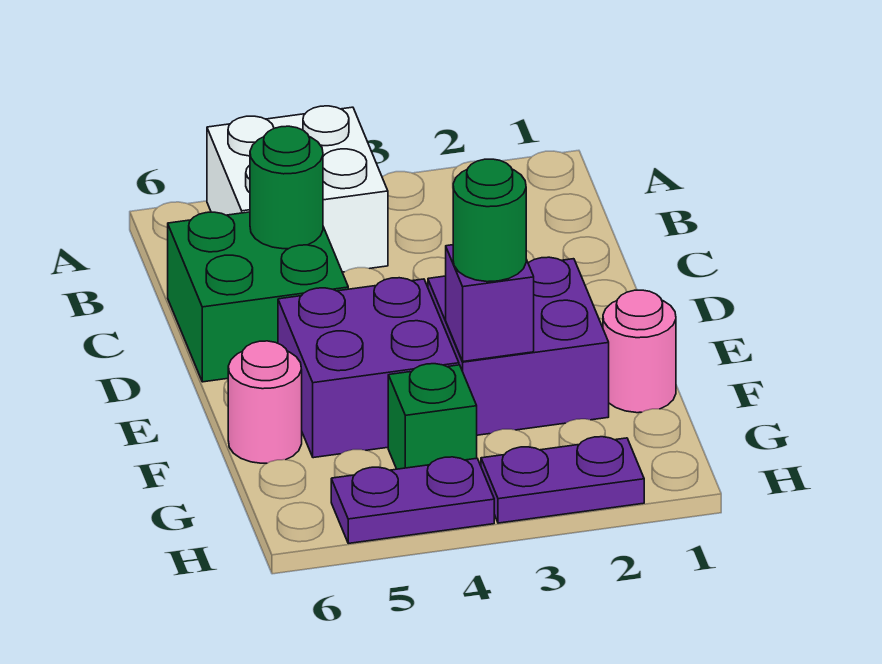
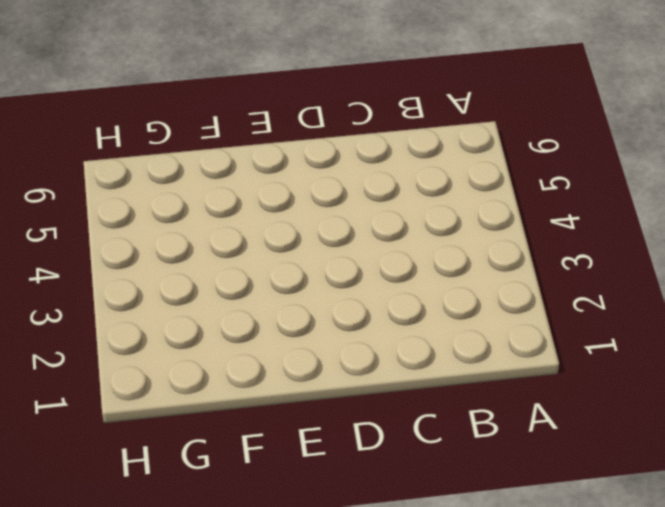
none -> white 2x2 brick [207,106,388,272]
none -> green 2x2 brick [168,212,348,382]
none -> purple 2x2 brick [428,257,609,435]

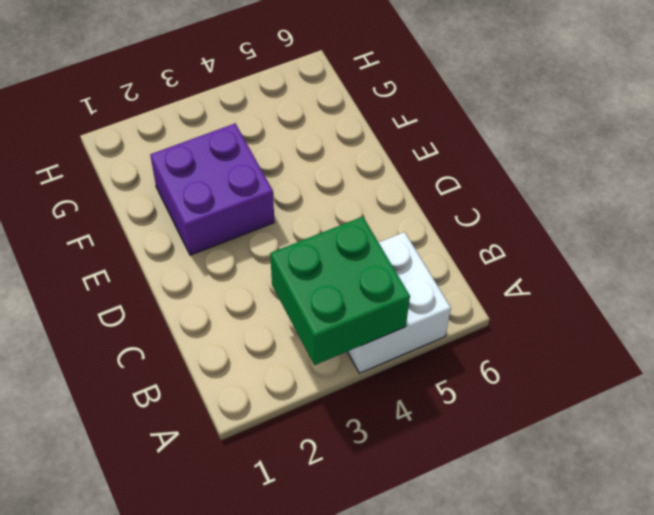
green 2x2 brick [270,217,410,365] -> green 2x2 brick moved to [168,212,348,382]
none -> purple 2x2 brick [278,278,459,458]
none -> pink 1x1 round brick [603,290,676,413]
none -> pink 1x1 round brick [228,341,302,463]

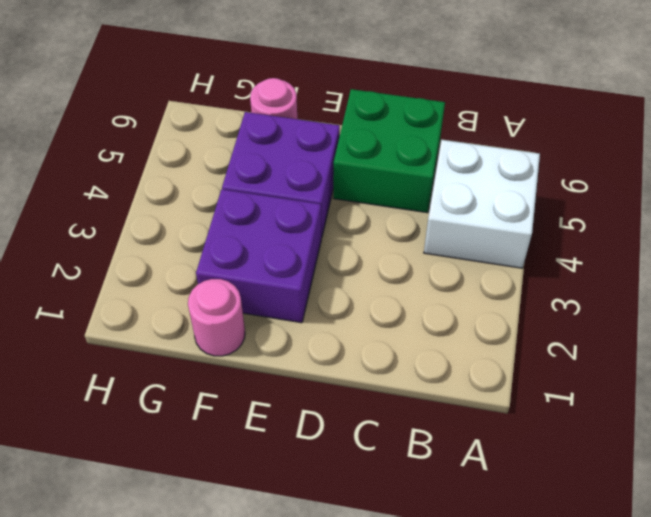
none -> green 1x1 brick [388,364,477,469]
none -> purple 1x2 plate [481,437,644,523]
none -> purple 1x2 plate [331,457,494,543]

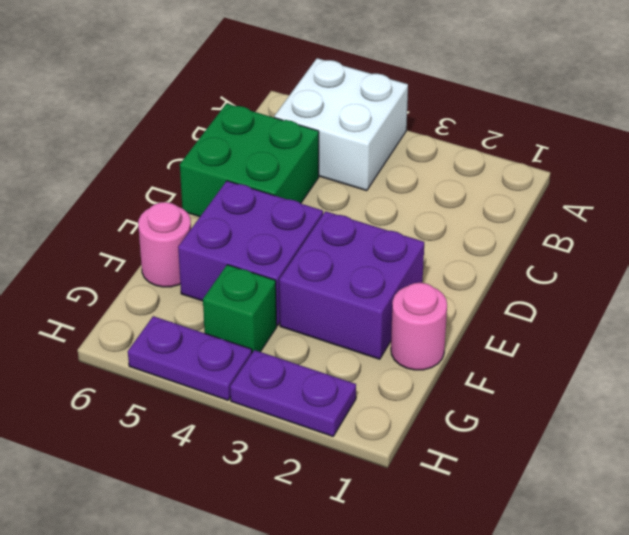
none -> green 1x1 round brick [250,126,323,249]
none -> purple 1x1 brick [446,245,534,361]
none -> green 1x1 round brick [453,159,526,282]

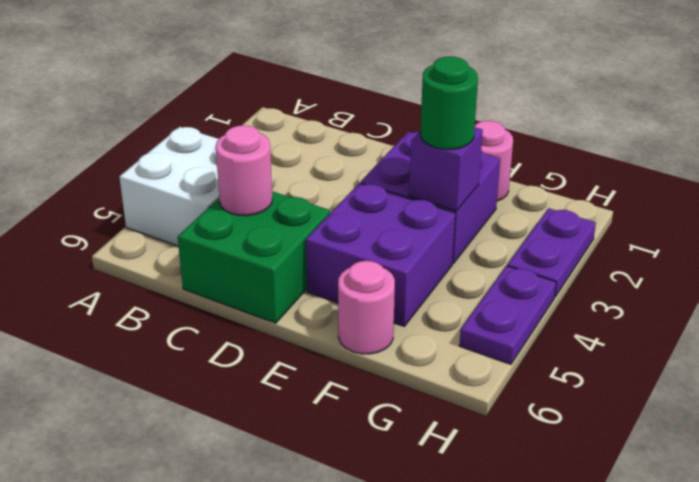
pink 1x1 round brick [216,125,272,216] -> green 1x1 round brick [250,126,323,249]
none -> green 1x1 brick [388,364,477,469]

